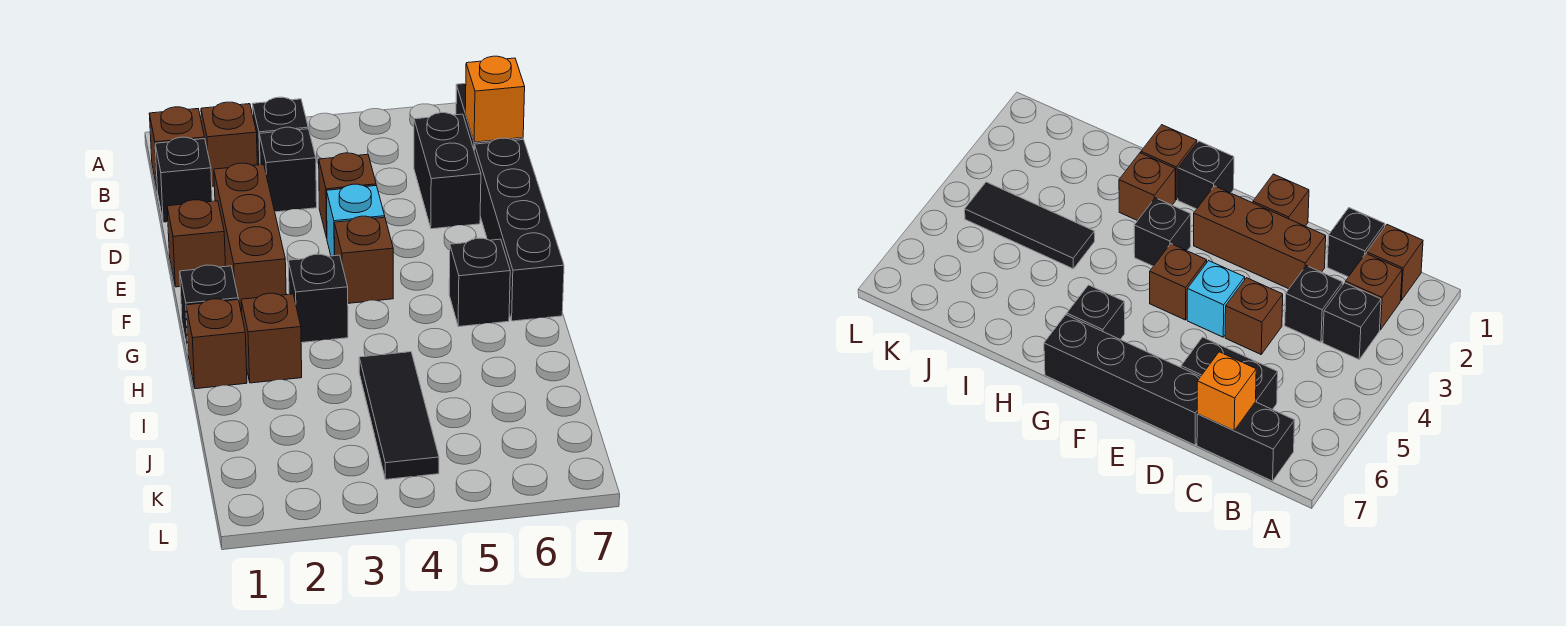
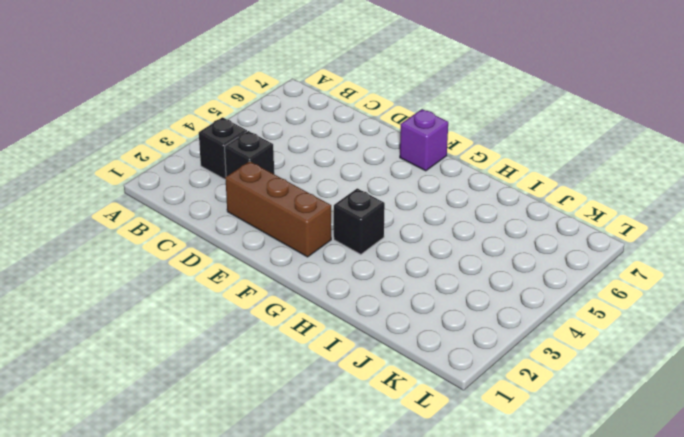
purple 1x1 brick [400,109,448,171] -> black 1x4 brick [474,138,564,321]
none -> brown 1x1 brick [149,107,205,187]
none -> brown 1x1 brick [201,102,257,186]
none -> black 1x2 brick [1197,402,1295,481]

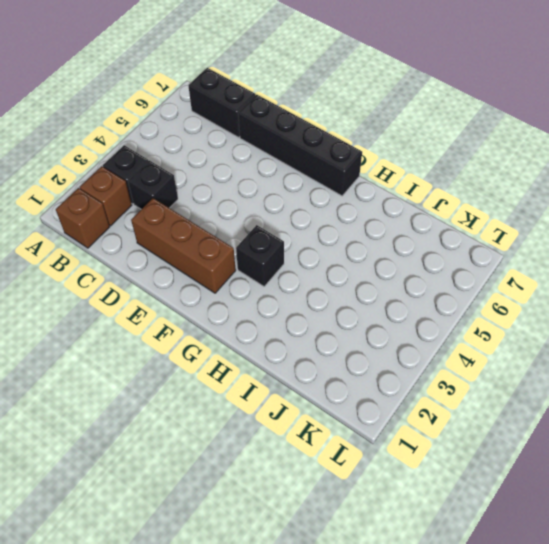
none -> black 1x1 brick [155,137,212,223]
none -> black 1x2 brick [414,113,481,229]
none -> brown 1x1 brick [319,153,376,238]

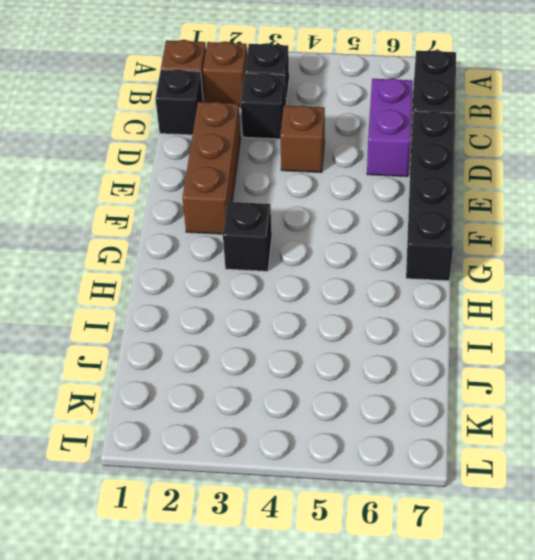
purple 1x2 brick [367,78,413,177] -> black 1x2 brick [414,113,481,229]
none -> brown 1x1 brick [167,200,226,287]
none -> cyan 1x1 brick [326,184,385,256]
none -> brown 1x1 brick [334,216,393,303]

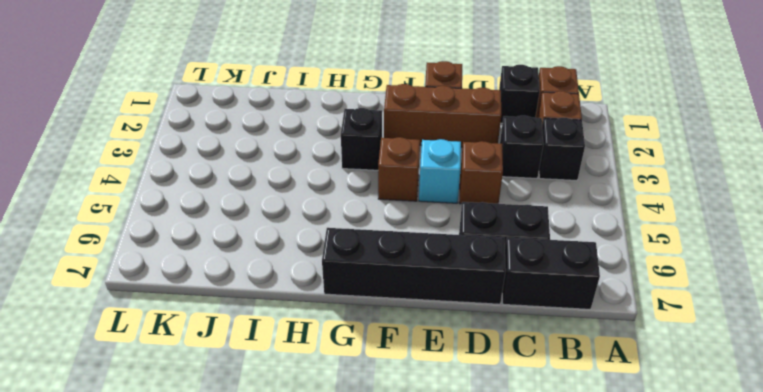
none -> black 1x1 brick [180,265,238,351]
none -> black 1x1 brick [449,238,510,327]
none -> brown 1x1 brick [186,299,247,389]

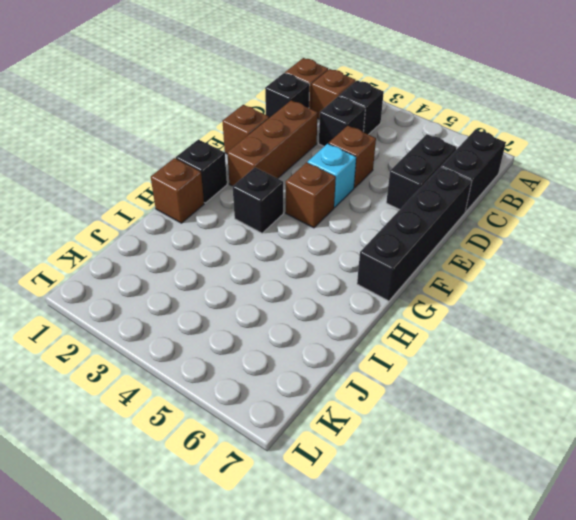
none -> black 1x1 brick [449,238,510,327]
none -> brown 1x1 brick [241,293,302,383]
none -> black 1x3 tile [359,352,439,479]

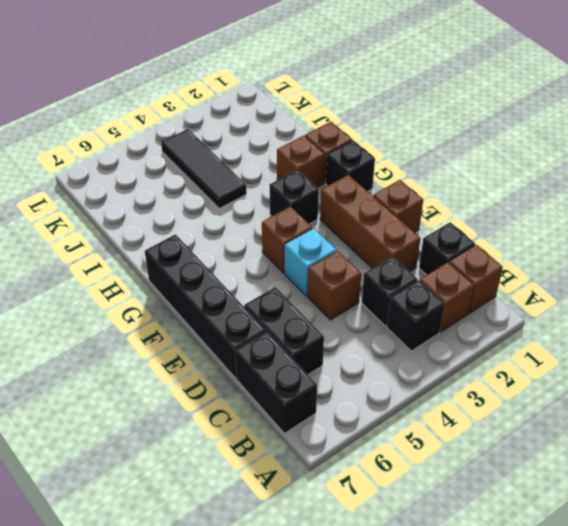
none -> black 1x1 brick [449,238,510,327]
none -> orange 1x1 brick [465,56,525,142]

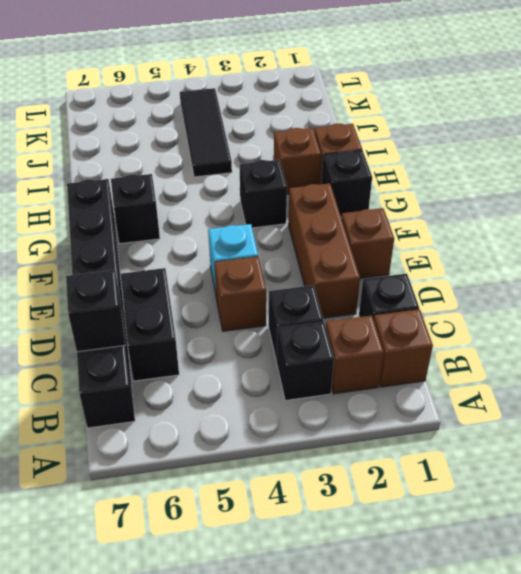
black 1x1 brick [66,270,125,352] -> orange 1x1 brick [465,56,525,142]
none -> brown 1x1 brick [334,216,393,303]

